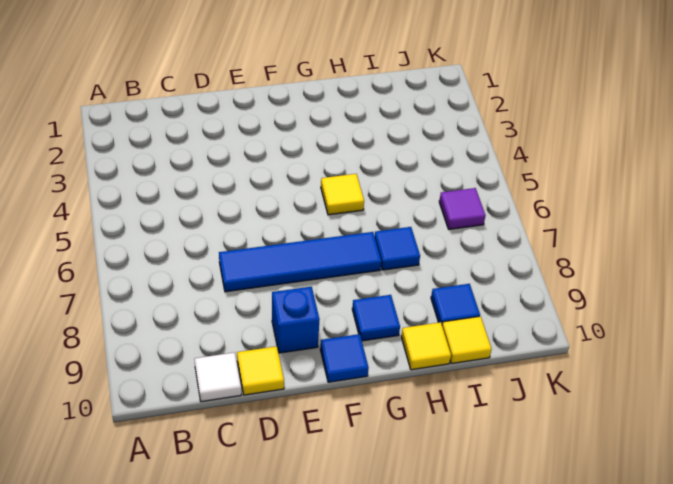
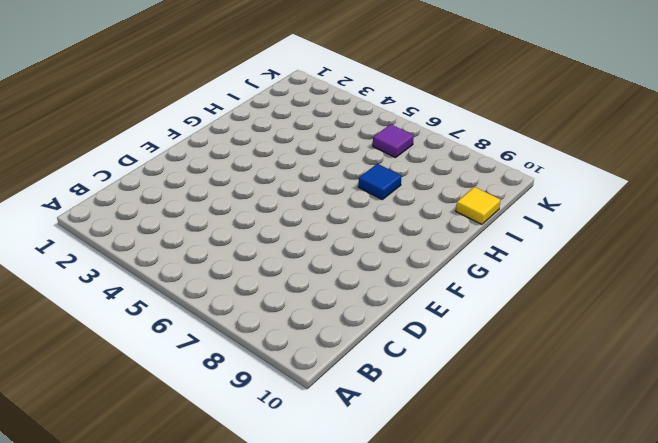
none -> white 1x1 tile [194,352,241,402]
none -> blue 1x4 tile [219,232,382,292]
none -> yellow 1x1 tile [237,346,284,395]

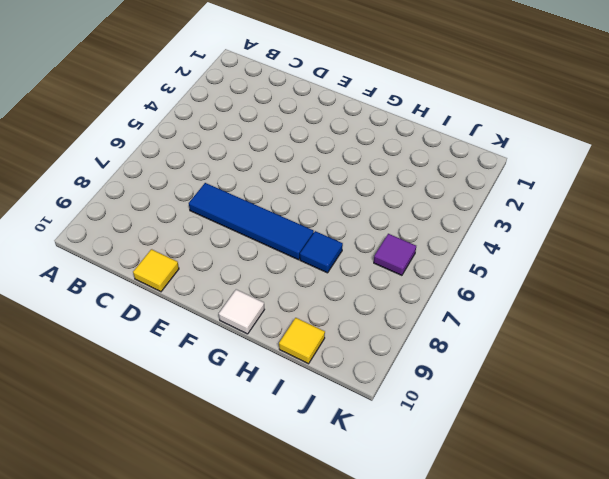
white 1x1 tile [219,289,264,334] -> white 1x1 tile moved to [194,352,241,402]
none -> blue 1x1 brick [272,287,320,353]
none -> blue 1x1 tile [320,334,369,382]
none -> yellow 1x1 tile [321,174,364,215]

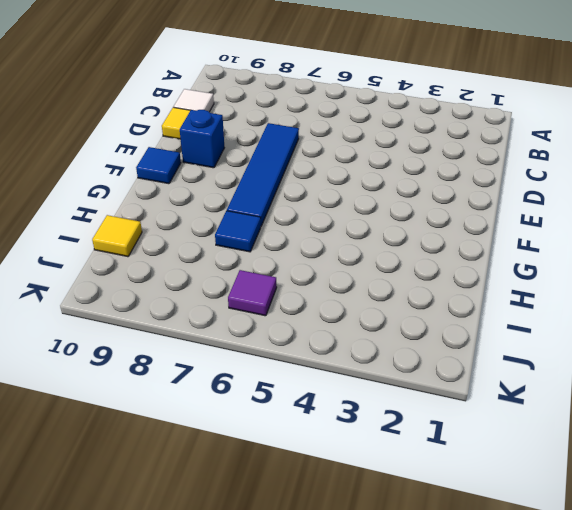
none -> yellow 1x1 tile [321,174,364,215]
none -> blue 1x1 tile [352,295,400,341]
none -> yellow 1x1 tile [401,322,451,370]

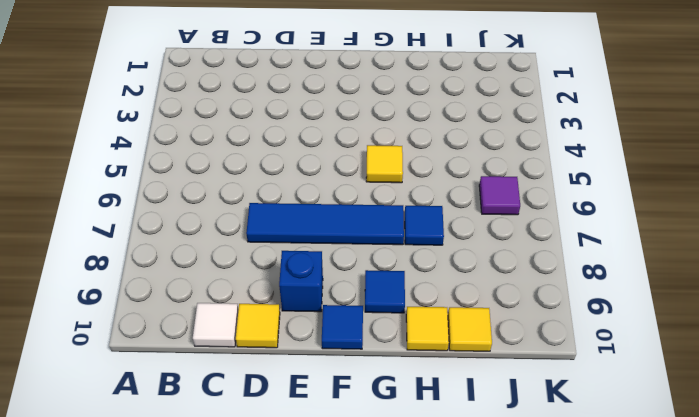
none -> blue 1x1 tile [431,284,480,324]

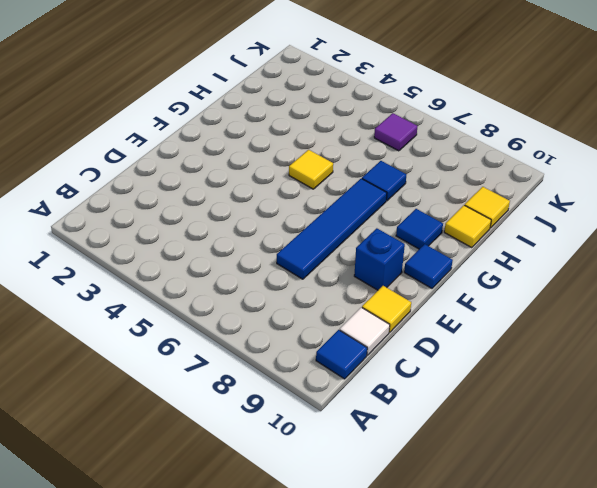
blue 1x1 tile [316,330,367,379] -> blue 1x1 tile moved to [431,284,480,324]

